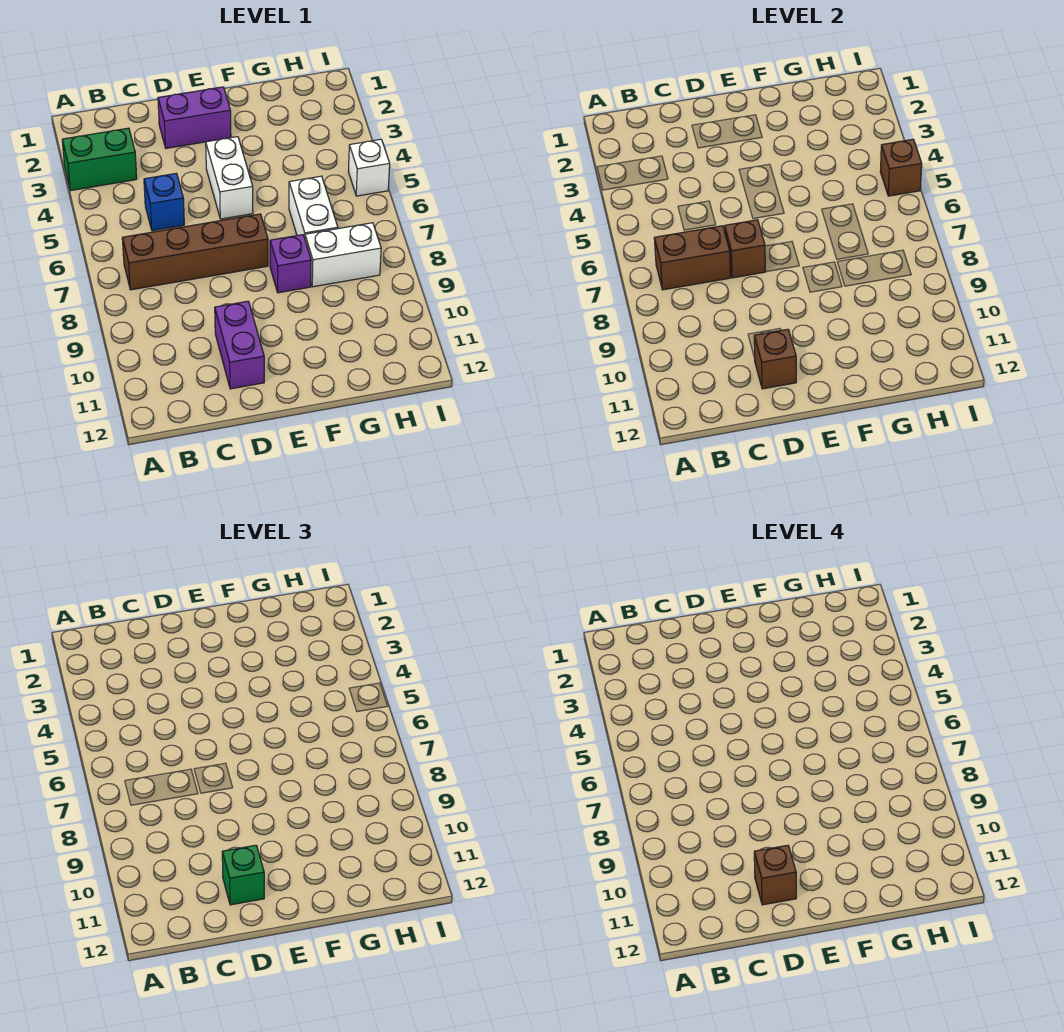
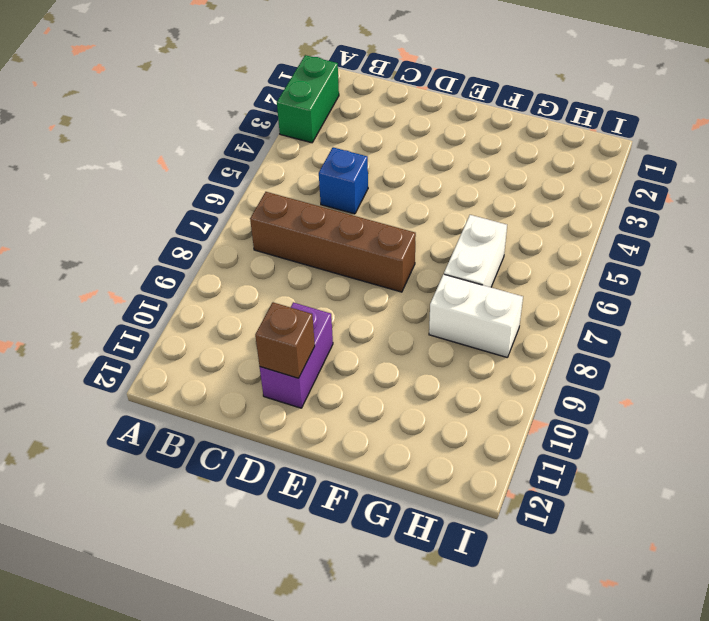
green 1x2 brick [277,55,339,143] -> green 1x2 brick turned to [62,128,137,191]
none -> purple 1x2 brick [158,87,231,148]
none -> white 1x2 brick [206,137,253,219]
none -> purple 1x1 brick [270,235,311,293]

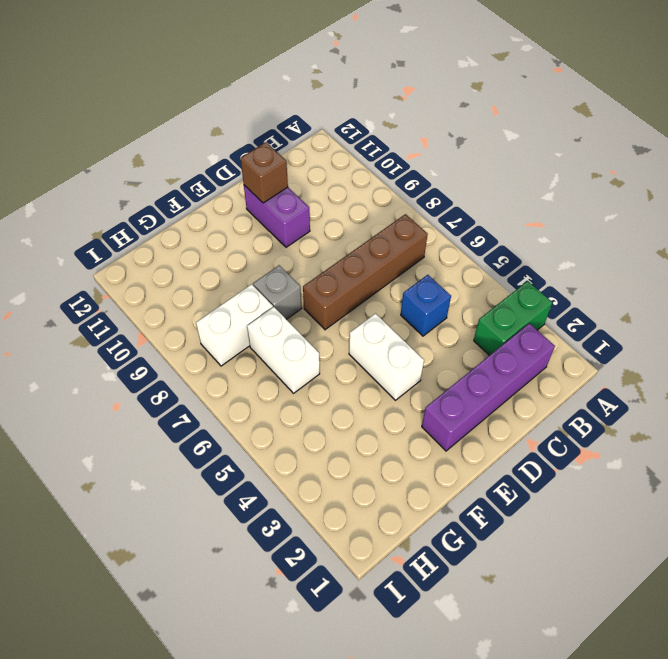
purple 1x4 brick [422,323,555,451] -> purple 1x2 brick [158,87,231,148]
grey 1x1 brick [253,265,302,319] -> purple 1x1 brick [270,235,311,293]
none -> white 1x1 brick [348,139,390,196]
none -> brown 1x2 brick [654,226,731,290]
none -> brown 1x1 brick [725,220,765,278]

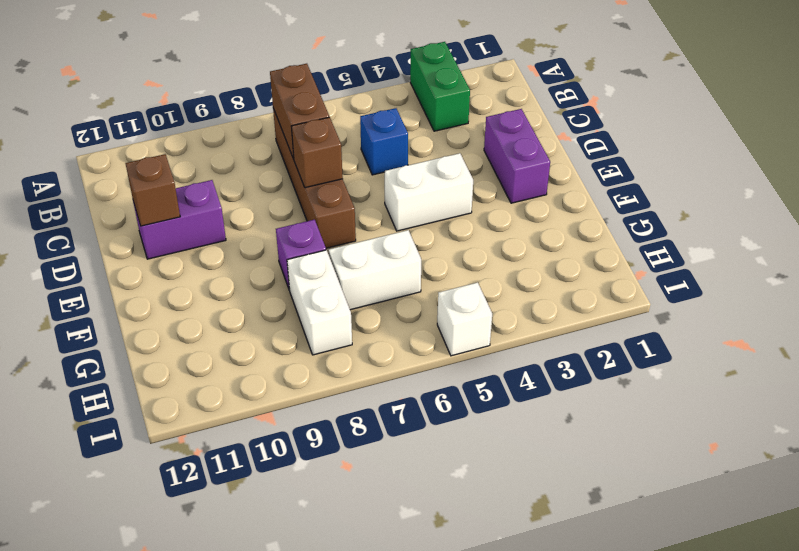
none -> brown 1x1 brick [880,139,922,196]
none -> green 1x1 brick [222,845,264,905]
none -> brown 1x1 brick [754,845,796,905]

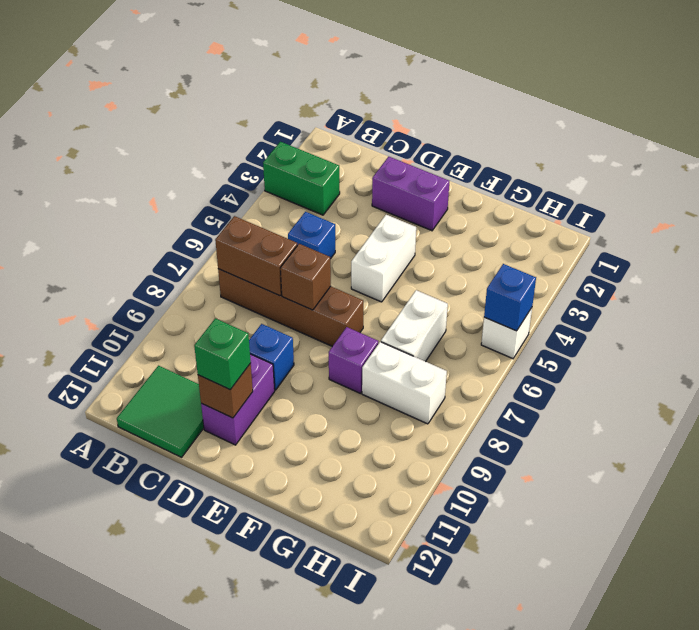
green 2x2 tile [117,366,204,457] -> none
blue 1x1 brick [249,324,294,390] -> none
blue 1x1 brick [484,264,536,331] -> brown 1x1 brick [880,139,922,196]
none -> brown 1x1 brick [754,845,796,905]

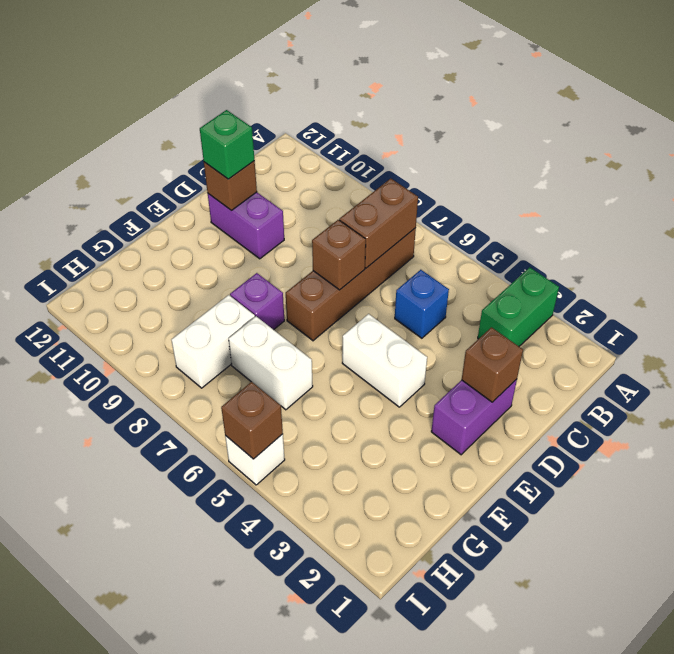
brown 1x1 brick [462,327,523,402] -> brown 1x1 brick moved to [754,845,796,905]

